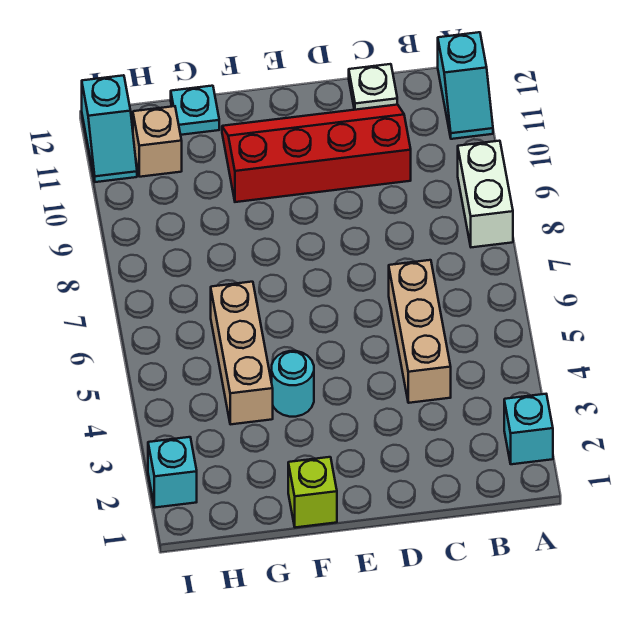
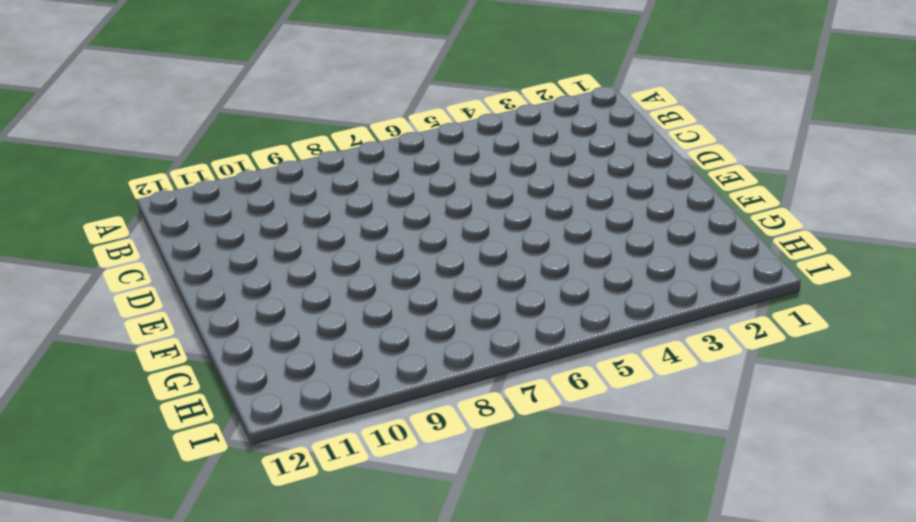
none -> cyan 1x1 brick [504,394,553,464]
none -> white 1x2 brick [458,141,513,247]
none -> cyan 1x2 slope [438,32,493,139]

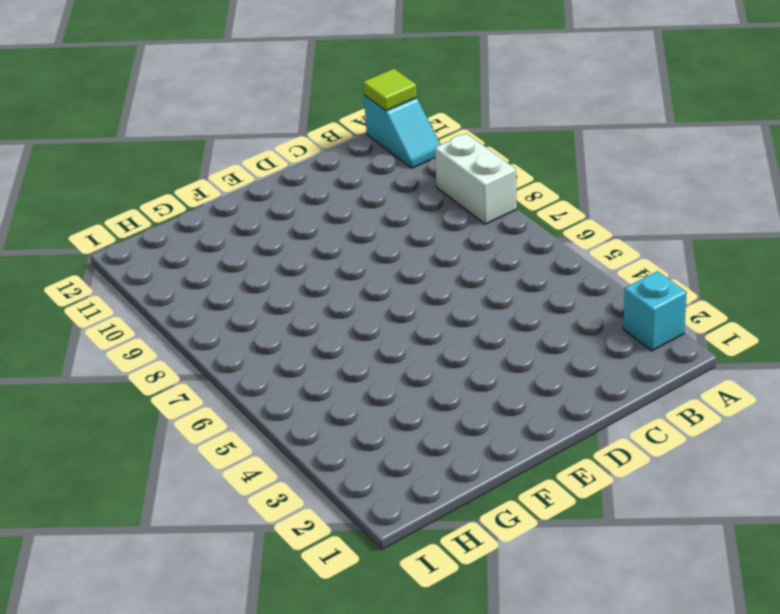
lime 1x1 tile [363,69,417,111] -> none
none -> tan 1x3 brick [389,260,451,403]
none -> red 2x4 slope [222,105,411,202]
none -> white 1x1 plate [349,64,397,110]

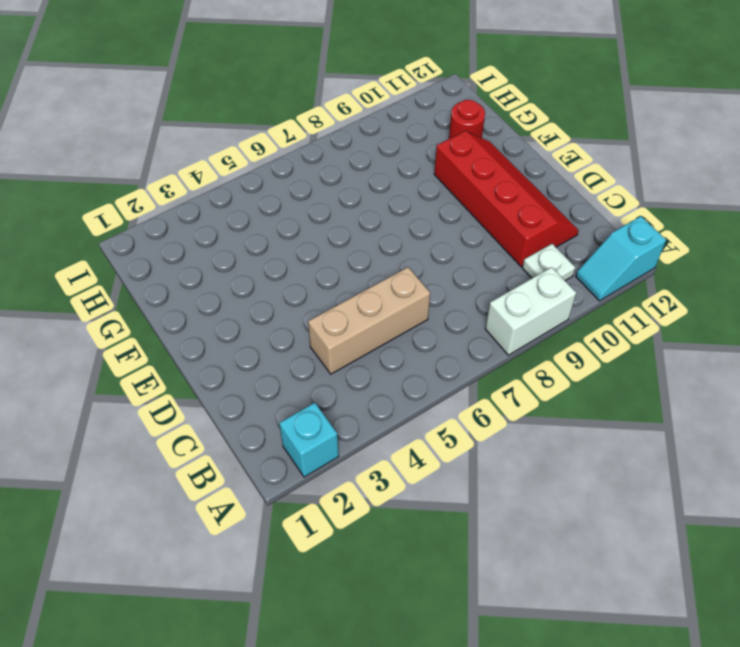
white 1x1 plate [522,244,575,281] -> white 1x1 plate moved to [349,64,397,110]
red 1x1 round brick [449,100,485,139] -> none
none -> lime 1x1 brick [288,457,337,528]
none -> cyan 1x1 round brick [272,351,314,417]
none -> tan 1x3 brick [211,282,273,424]

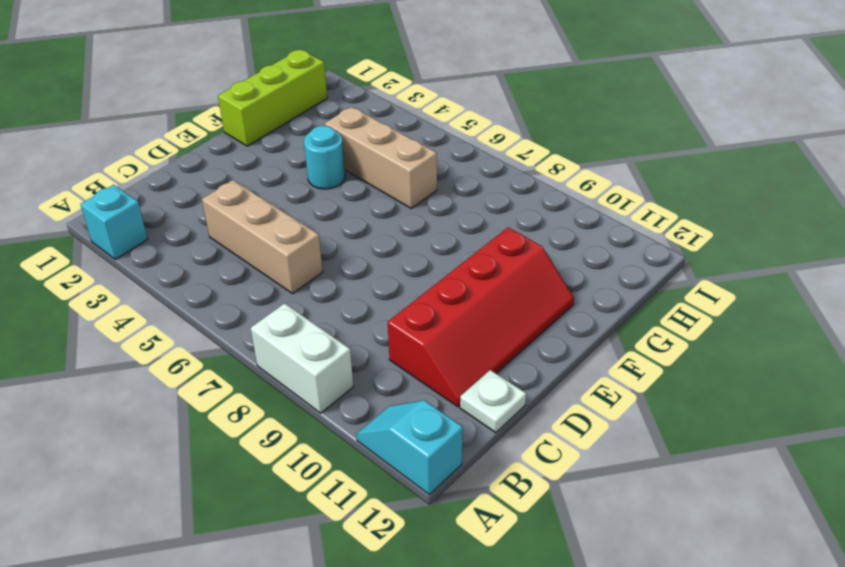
lime 1x3 brick [218,49,327,146] -> lime 1x1 brick [288,457,337,528]
none -> cyan 1x1 plate [171,86,219,135]
none -> tan 1x1 brick [133,106,182,177]
none -> cyan 1x1 brick [148,437,197,508]

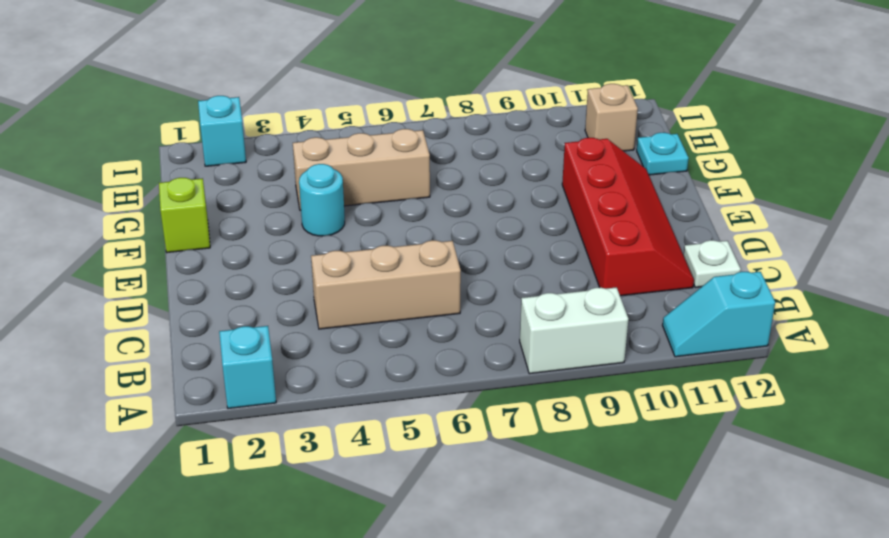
none -> cyan 1x2 slope [82,75,137,182]

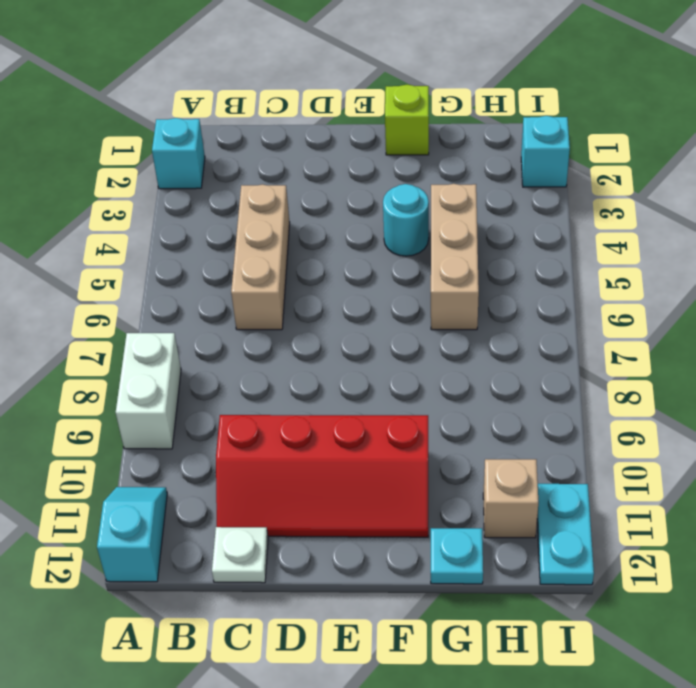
cyan 1x2 plate [537,484,594,585] -> cyan 1x2 slope [82,75,137,182]

